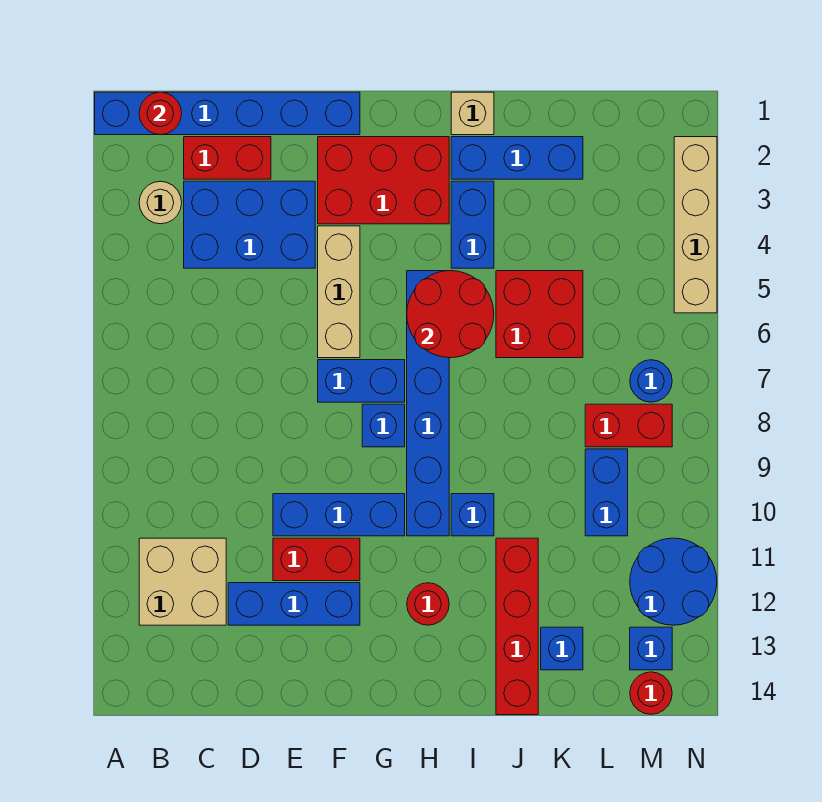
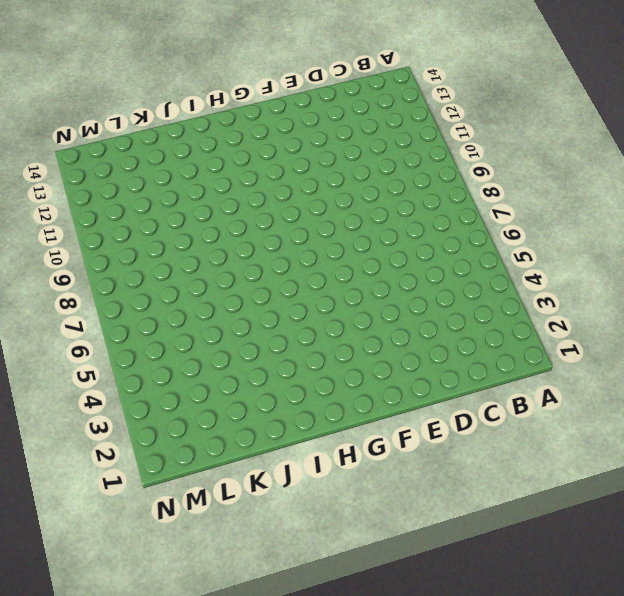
none -> blue 1x6 brick [95,92,360,135]
none -> tan 1x1 round brick [139,181,182,224]
none -> tan 2x2 brick [139,538,226,625]
none -> red 1x2 brick [184,137,271,179]

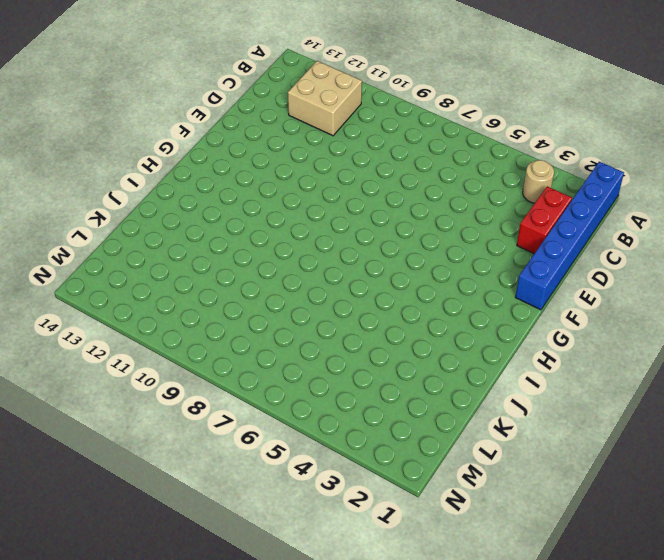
none -> blue 2x3 brick [184,181,315,268]
none -> blue 1x3 brick [228,583,360,625]
none -> blue 1x3 brick [273,494,405,536]
none -> red 1x2 brick [273,538,360,581]

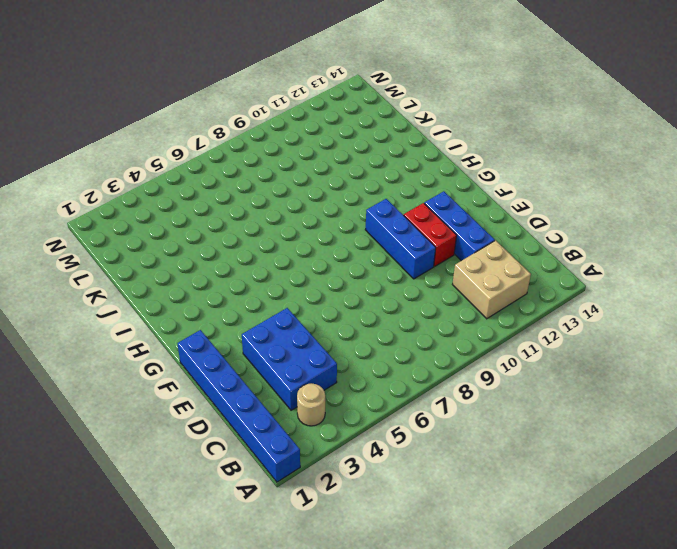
none -> red 1x2 brick [184,137,271,179]
none -> red 2x3 brick [318,137,449,224]
none -> tan 1x3 brick [318,226,360,358]
none -> blue 1x2 brick [318,360,405,402]

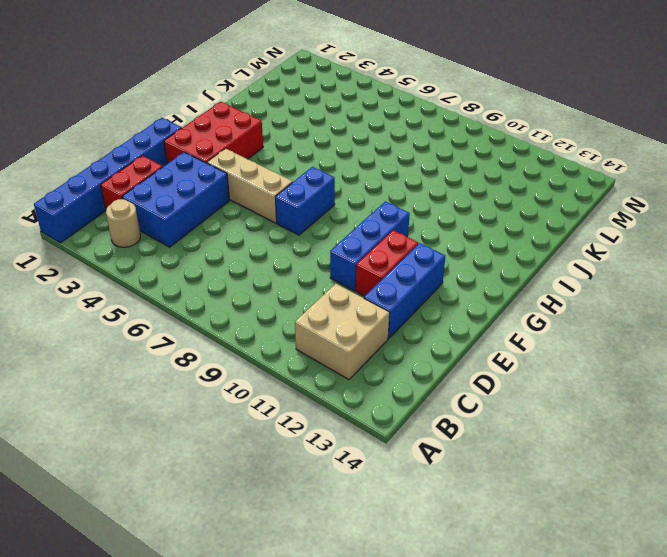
none -> blue 1x1 brick [362,404,405,447]
none -> blue 1x6 brick [407,271,449,536]
none -> red 1x1 round brick [407,583,449,625]
none -> tan 1x1 brick [451,92,494,135]

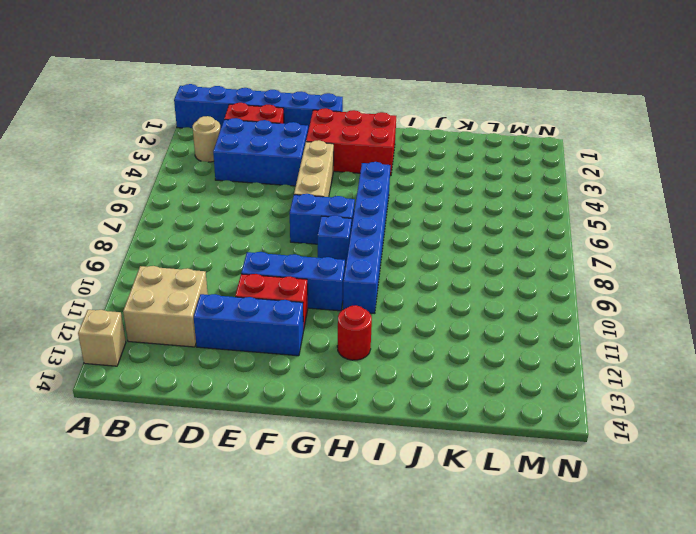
tan 1x1 brick [78,310,126,366] -> tan 1x1 brick moved to [451,92,494,135]
none -> blue 1x3 brick [451,137,583,179]
none -> blue 1x2 brick [451,181,494,268]
none -> blue 1x1 brick [451,494,494,536]
none -> red 2x2 brick [496,271,583,358]

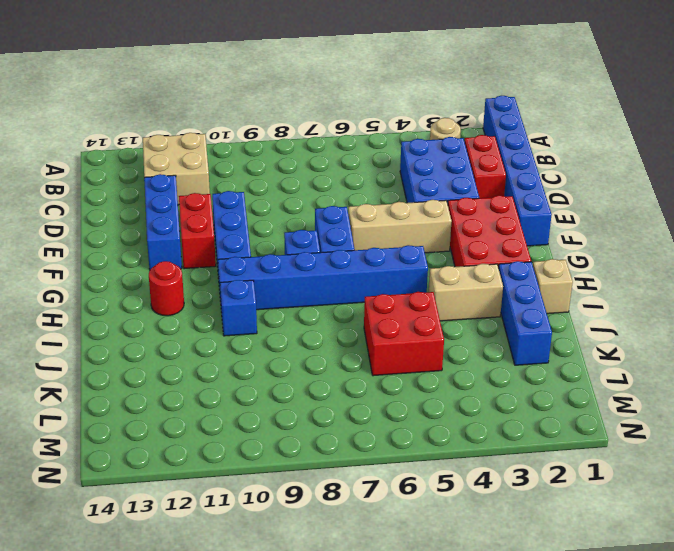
tan 1x2 brick [429,264,503,321] -> blue 1x2 brick [451,181,494,268]
none -> red 1x4 brick [496,538,538,715]
none -> blue 1x1 brick [541,627,583,670]
none -> red 1x2 brick [585,404,672,447]
none -> blue 1x2 brick [585,449,628,536]

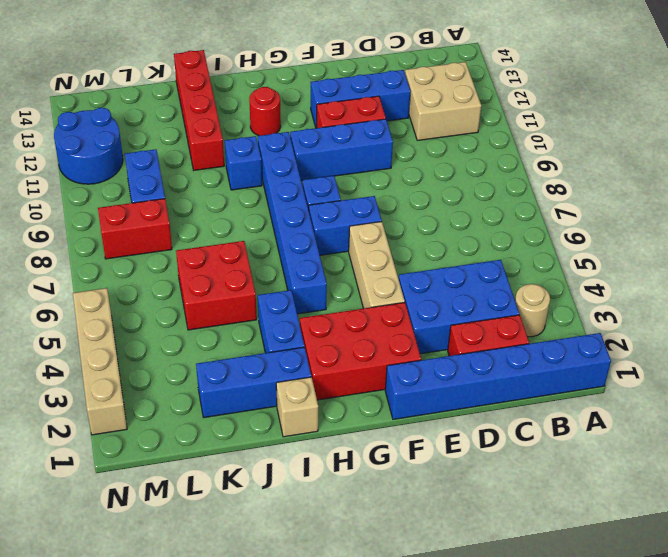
none -> blue 1x1 brick [541,627,583,670]
none -> blue 1x1 round brick [630,360,672,402]
none -> blue 1x1 brick [630,627,672,670]
none -> red 1x1 round brick [630,672,672,714]

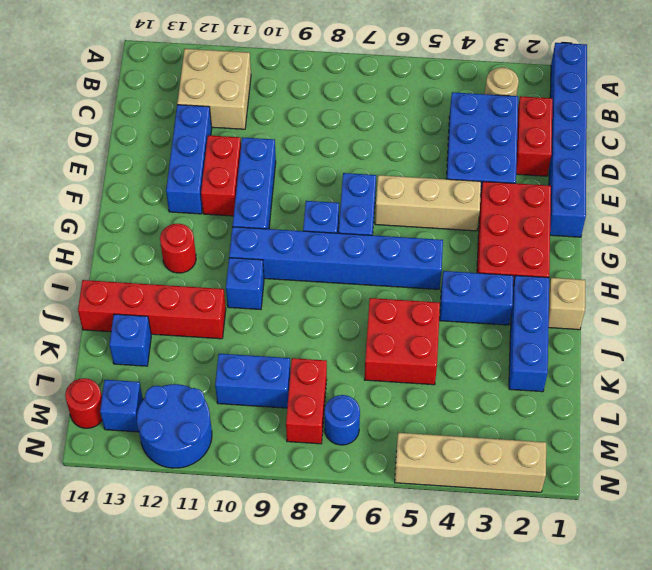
none -> red 1x1 round brick [139,92,182,135]
none -> red 2x2 round brick [407,271,494,358]

